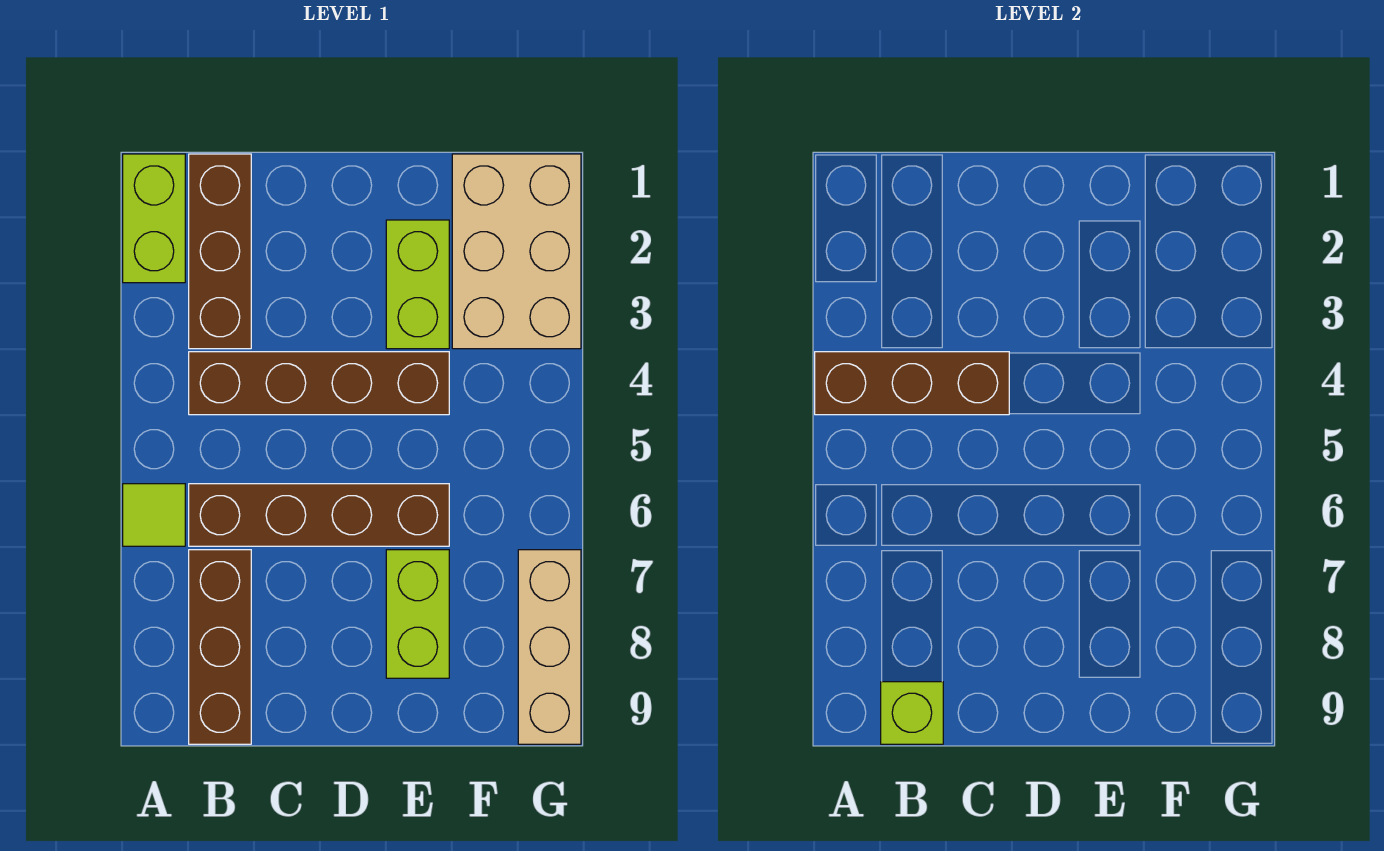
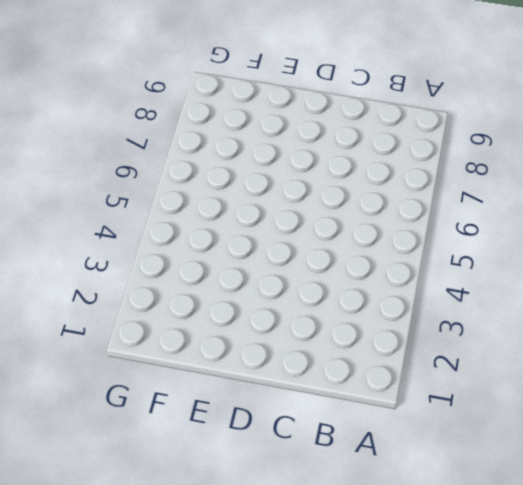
none -> lime 1x2 brick [123,154,185,283]
none -> lime 1x1 tile [123,484,185,546]
none -> brown 1x3 brick [189,154,251,349]

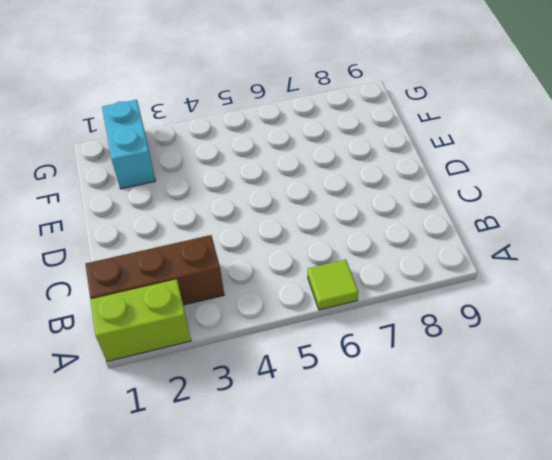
cyan 1x2 brick [102,100,156,189] -> tan 2x3 brick [452,154,581,349]
none -> brown 1x4 brick [189,352,449,415]
none -> brown 1x4 brick [189,484,449,546]
none -> brown 1x3 brick [189,550,251,744]

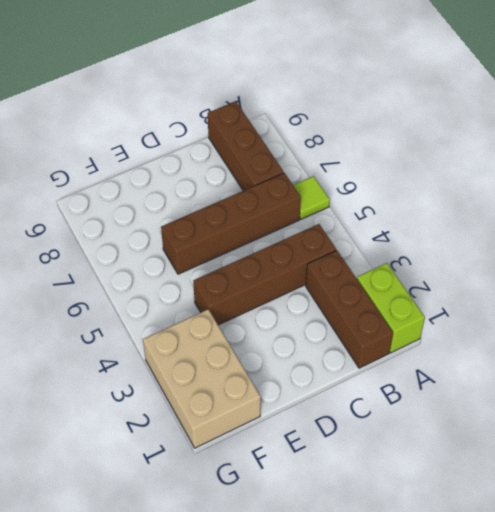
none -> lime 1x2 brick [386,220,449,349]
none -> lime 1x2 brick [386,550,449,678]
none -> tan 1x3 brick [518,550,581,744]

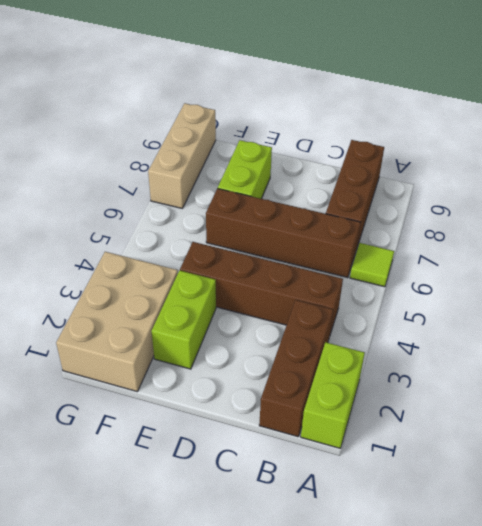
none -> brown 1x3 brick [815,352,1009,415]
none -> lime 1x1 brick [881,682,943,744]

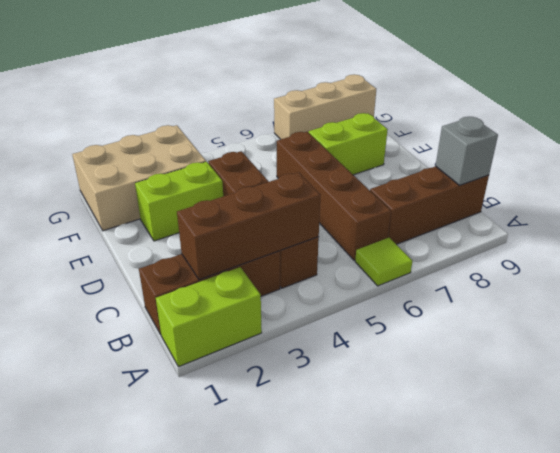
brown 1x3 brick [177,172,321,280] -> brown 1x3 brick turned to [815,352,1009,415]
grey 1x1 brick [436,117,498,185] -> lime 1x1 brick [881,682,943,744]

